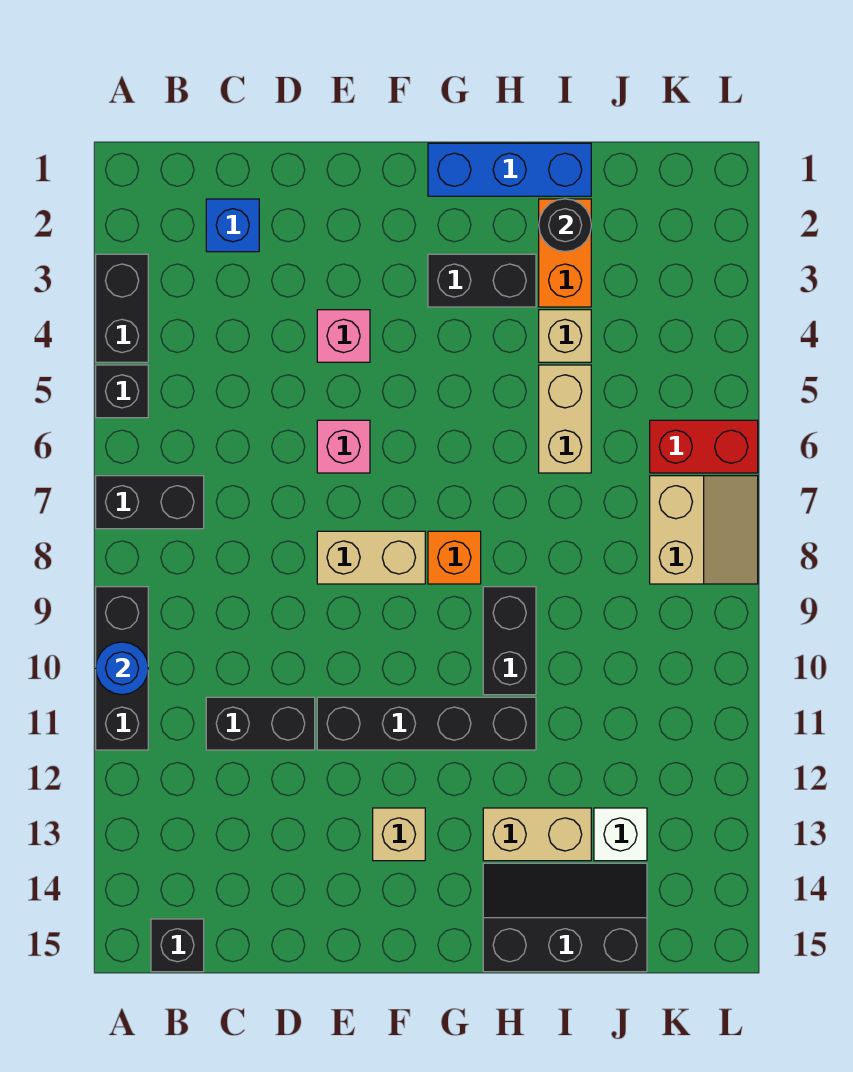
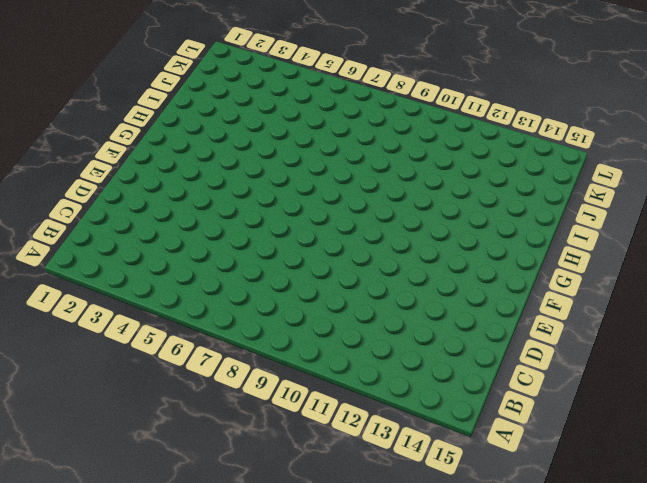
none -> black 1x2 brick [96,254,148,362]
none -> black 1x1 brick [96,365,148,418]
none -> black 1x2 brick [96,476,204,529]

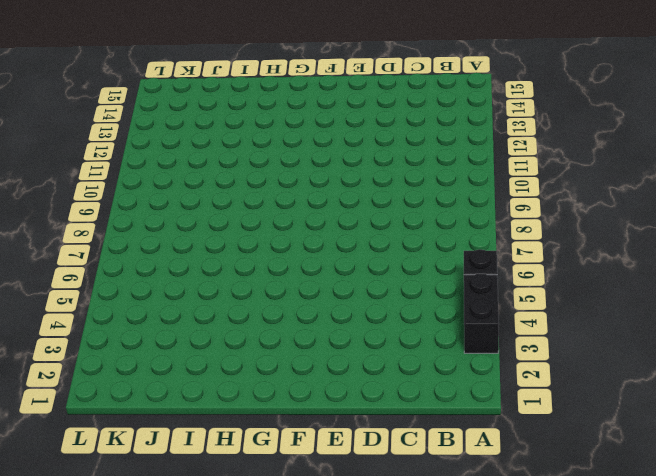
none -> black 1x2 brick [96,476,204,529]
none -> black 1x3 brick [96,587,148,750]
none -> black 1x1 brick [151,919,204,972]

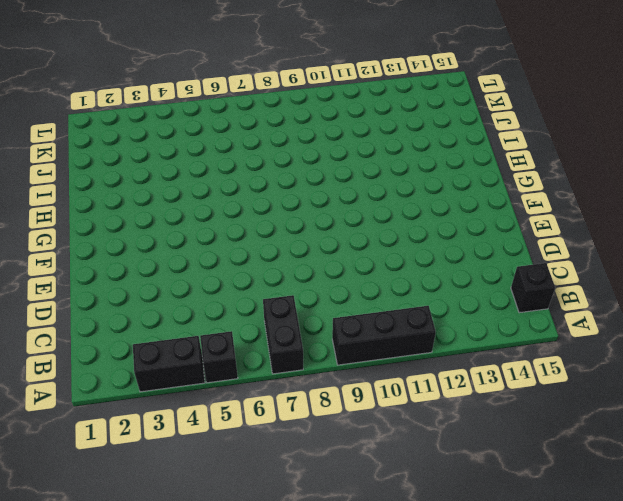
none -> blue 1x1 brick [206,199,259,252]
none -> black 1x2 brick [206,697,315,750]
none -> pink 1x1 brick [317,310,370,362]

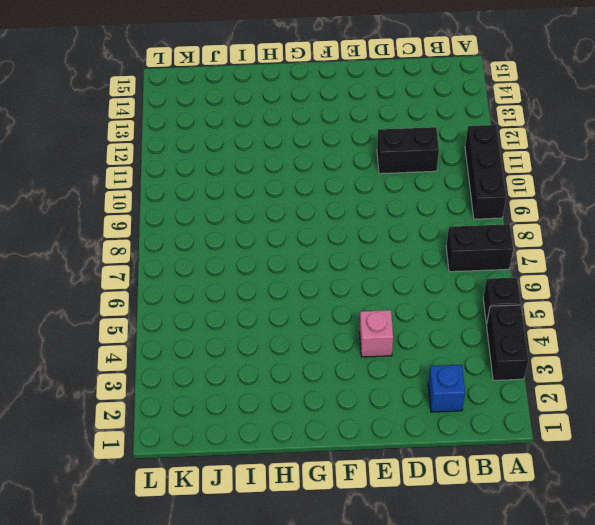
none -> black 1x1 brick [151,919,204,972]
none -> pink 1x1 brick [317,420,370,473]
none -> tan 1x2 brick [317,531,425,584]

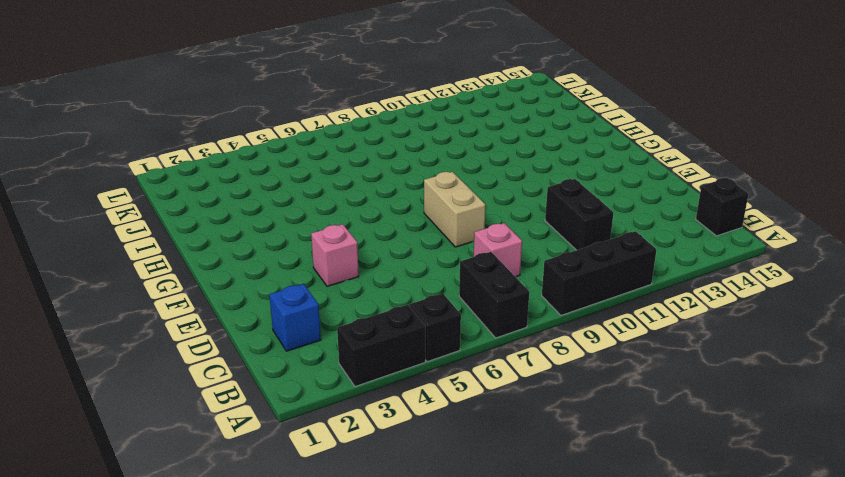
pink 1x1 brick [474,223,522,277] -> pink 1x1 brick moved to [317,420,370,473]
none -> black 1x4 brick [317,697,536,750]
none -> tan 1x1 brick [373,808,425,861]
none -> blue 1x3 brick [428,143,591,196]

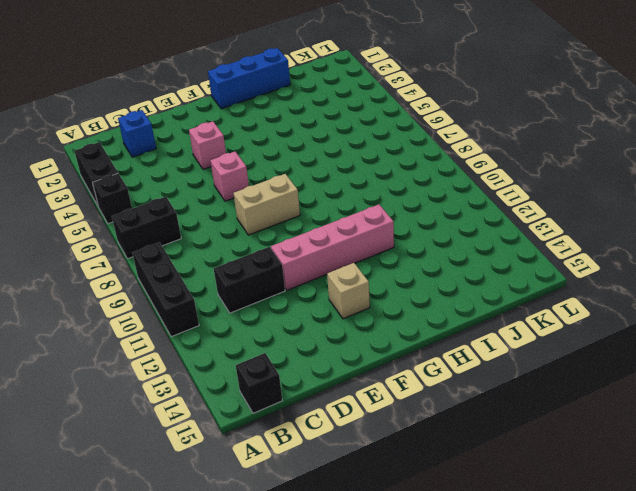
pink 1x4 brick [271,205,394,290] -> black 1x4 brick [317,697,536,750]
none -> black 1x2 brick [428,254,536,307]
none -> orange 1x1 brick [428,531,481,584]
none -> black 1x2 brick [483,587,536,695]

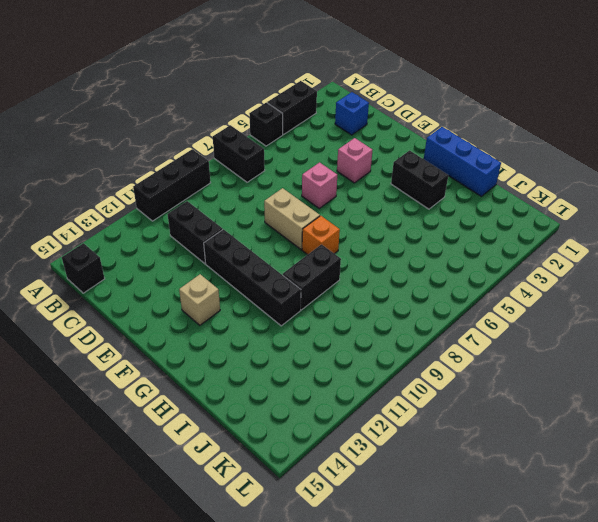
none -> tan 1x2 brick [483,808,591,861]
none -> black 2x3 slope [483,863,647,972]
none -> orange 1x2 brick [539,199,591,307]

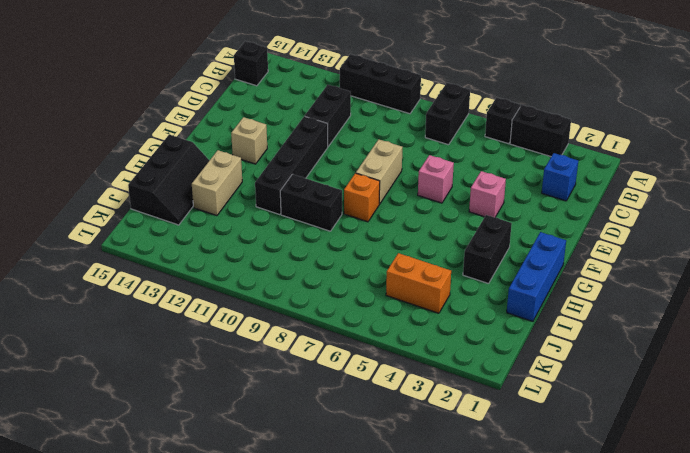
orange 1x2 brick [386,253,451,313] -> orange 1x2 brick moved to [539,199,591,307]
none -> tan 1x1 brick [539,310,591,362]
none -> tan 1x2 brick [539,365,591,473]
none -> white 1x1 brick [594,808,647,861]

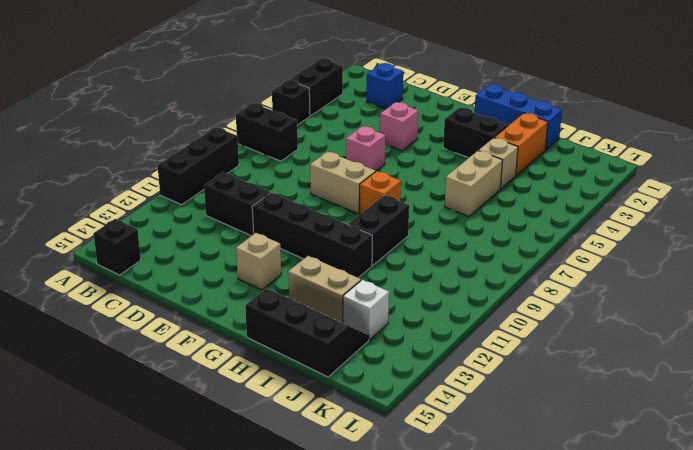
none -> red 1x2 brick [650,420,758,473]
none -> tan 2x2 slope [650,476,758,584]
none -> blue 1x1 round brick [96,642,148,695]

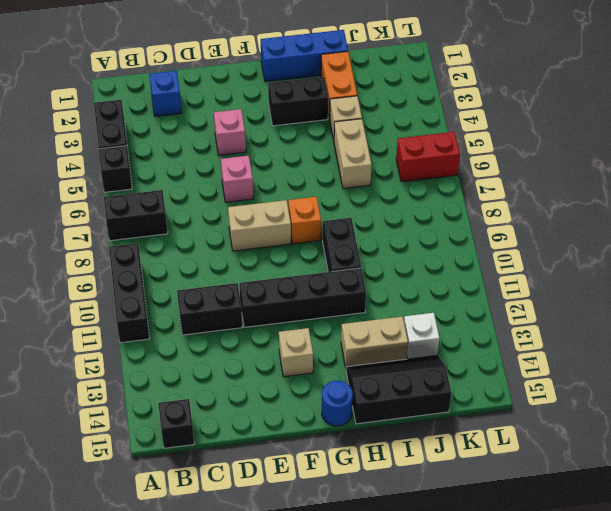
blue 1x1 round brick [322,381,353,426] -> blue 1x1 round brick moved to [96,642,148,695]
none -> tan 2x2 slope [650,476,758,584]
none -> black 1x1 round brick [539,199,591,252]

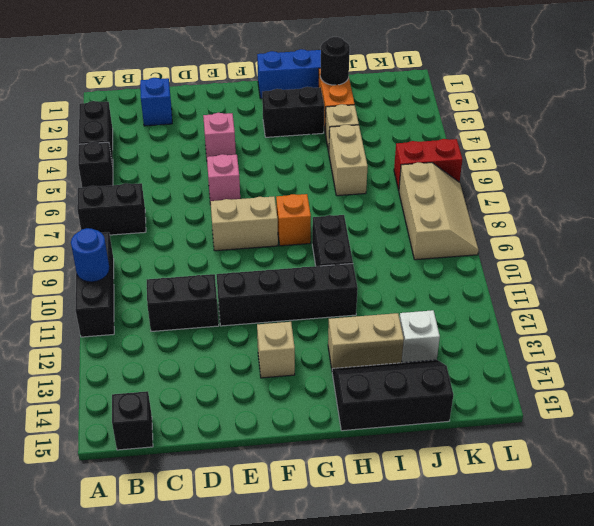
tan 2x3 slope [399,162,479,260] -> tan 2x2 slope [650,476,758,584]

